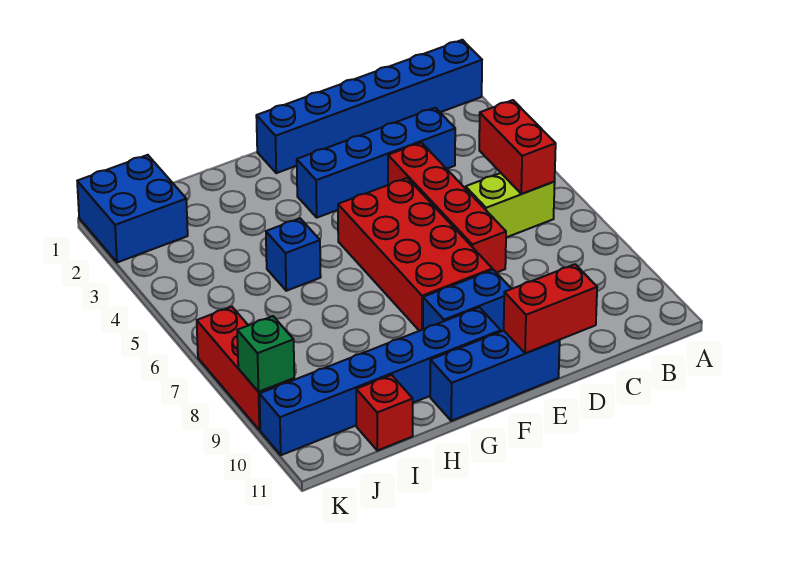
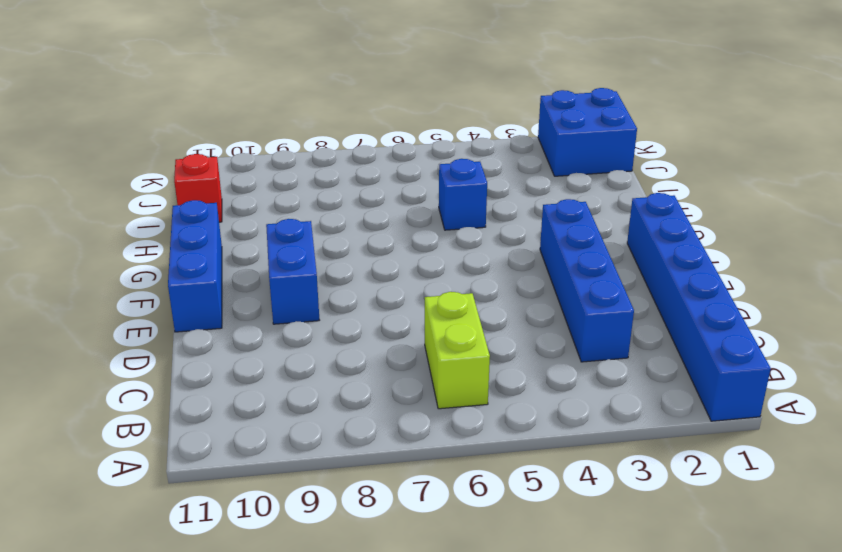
none -> red 1x4 brick [388,142,506,273]
none -> red 2x4 brick [338,178,492,331]
none -> blue 1x6 brick [260,308,501,455]

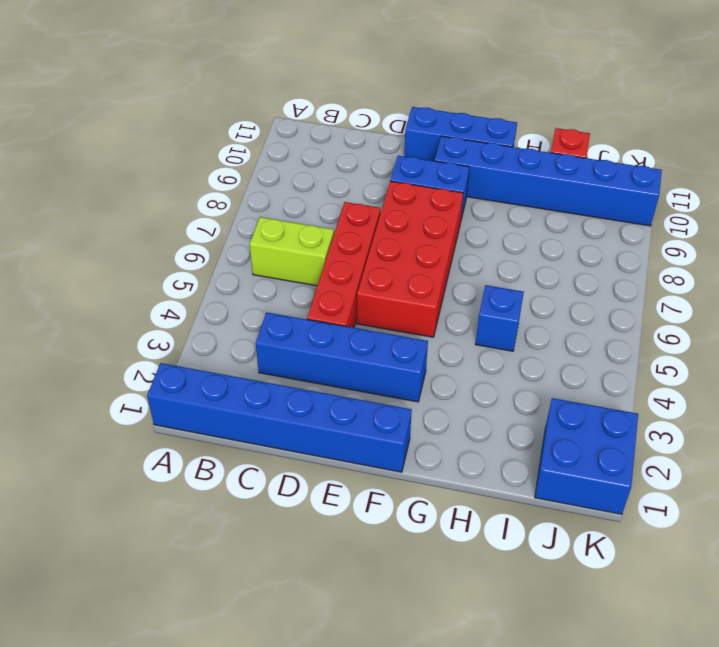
none -> red 1x3 brick [197,307,294,430]
none -> red 1x2 brick [479,100,556,194]
none -> red 1x2 brick [504,264,597,353]

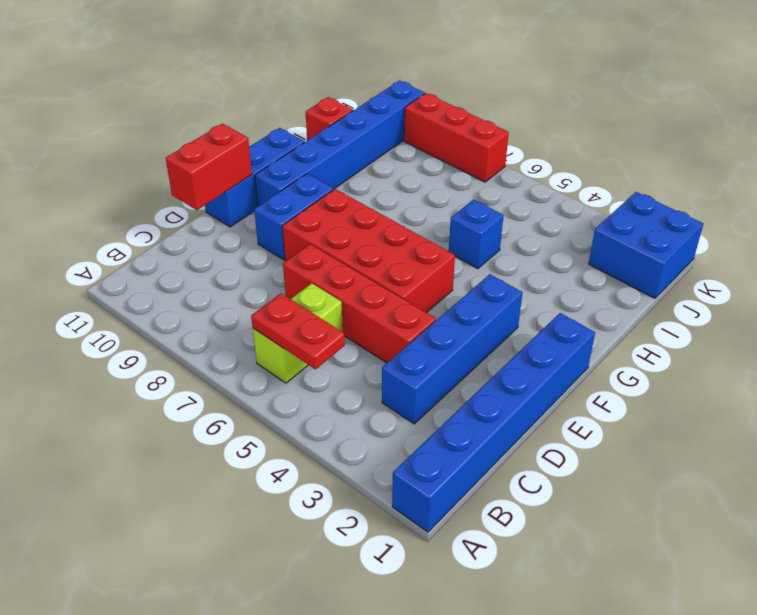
red 1x2 plate [251,294,345,369] -> red 1x2 brick [479,100,556,194]
none -> green 1x1 brick [237,316,294,392]

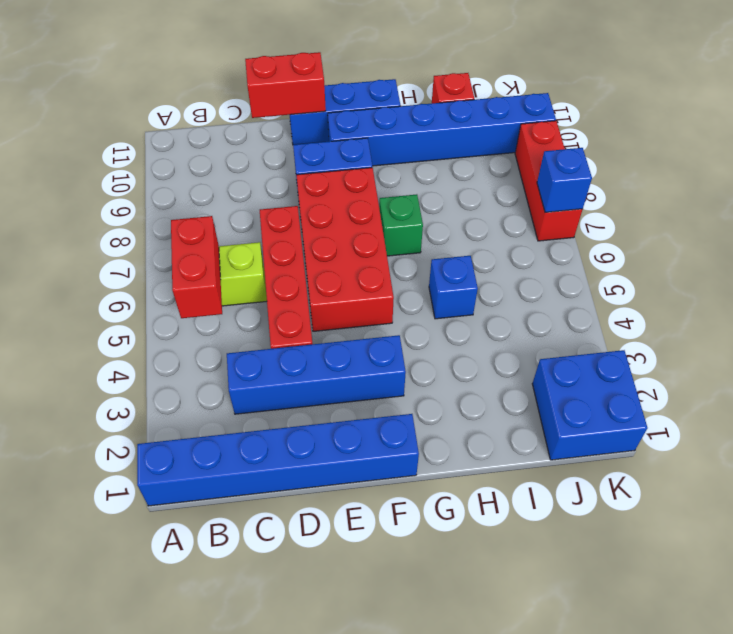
green 1x1 brick [379,194,423,256] -> green 1x1 brick moved to [237,316,294,392]
blue 1x1 brick [537,148,592,213] -> none

